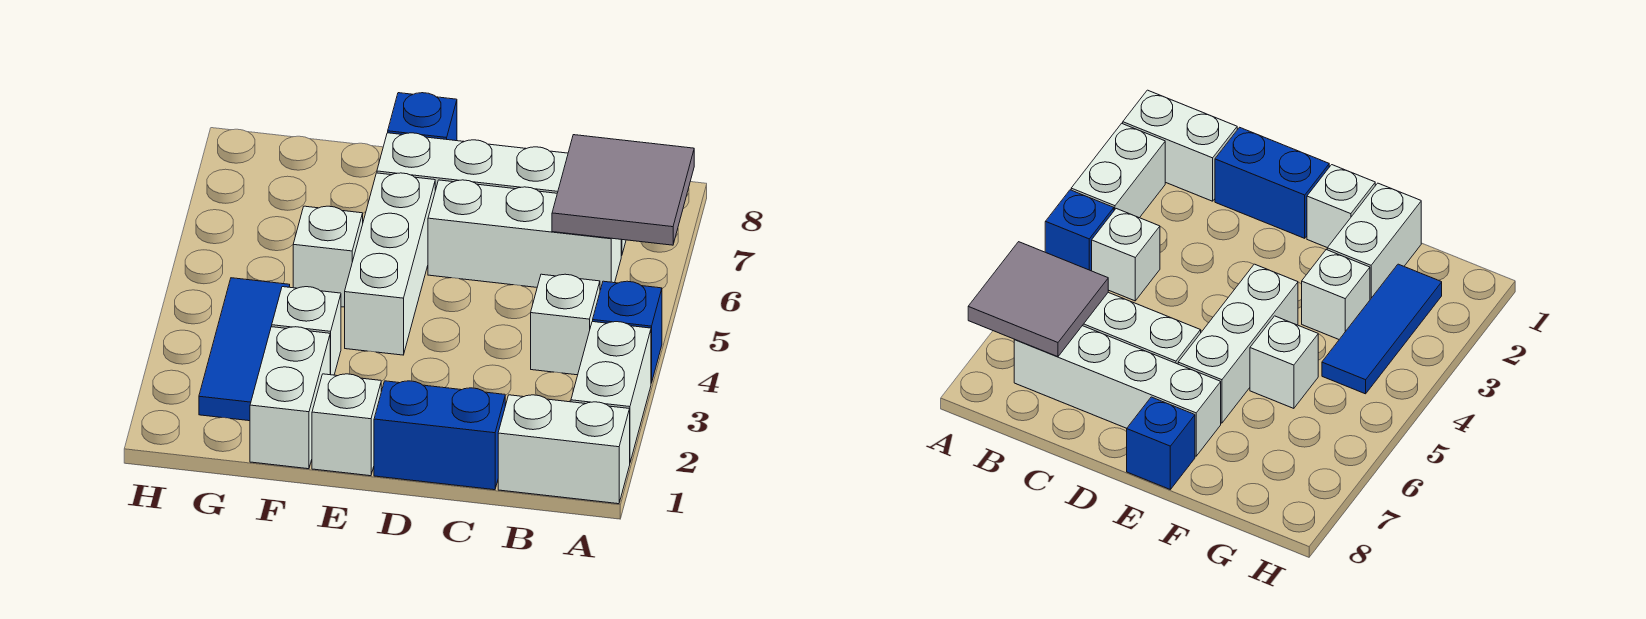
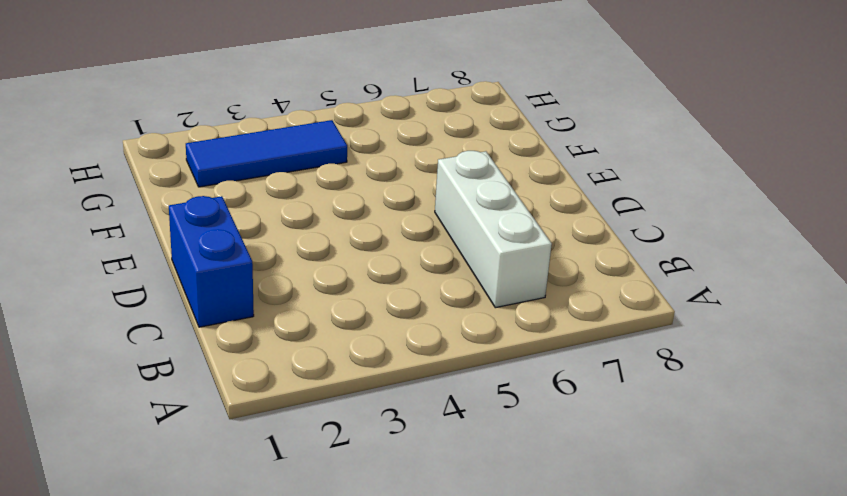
none -> white 1x2 brick [498,395,630,504]
none -> white 1x2 brick [571,322,651,462]
none -> blue 1x1 brick [593,281,662,383]

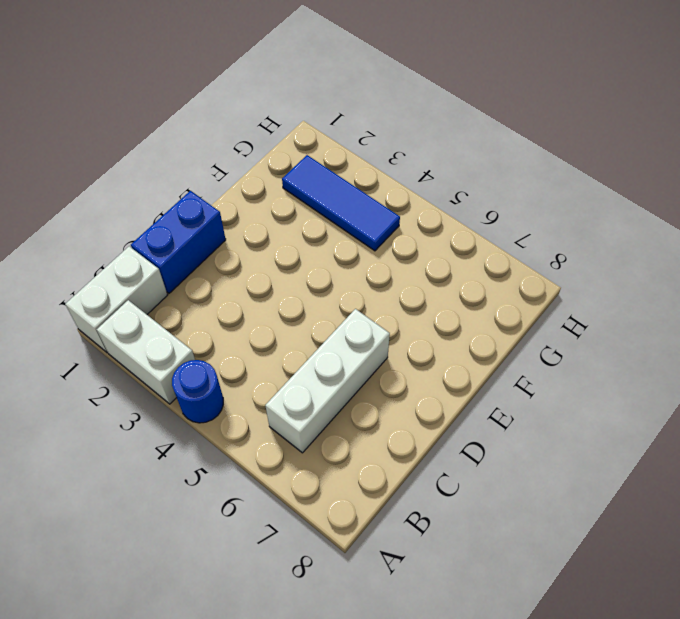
blue 1x1 round brick [172,360,223,423] -> blue 1x1 brick [593,281,662,383]
none -> white 1x1 brick [531,274,600,375]
none -> white 1x4 brick [377,133,626,256]
none -> white 1x1 brick [312,374,381,476]

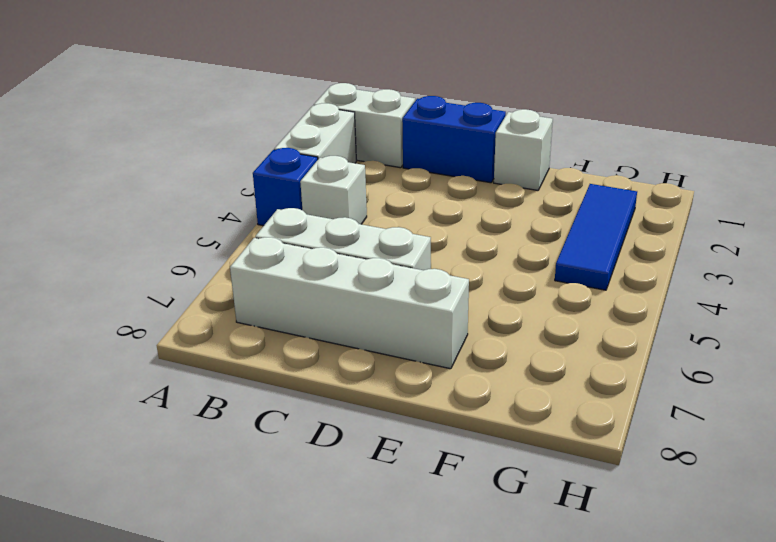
none -> white 1x3 brick [345,173,435,355]
none -> blue 1x1 brick [388,93,457,141]
none -> white 1x2 brick [250,327,330,469]

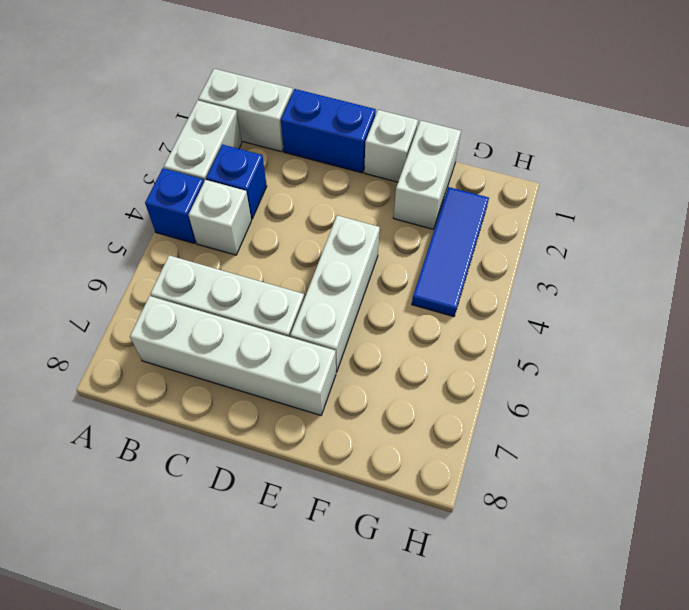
blue 1x1 brick [206,145,267,219] -> blue 1x1 brick moved to [388,93,457,141]
none -> white 1x1 brick [272,287,341,375]
none -> white 1x1 brick [293,206,363,307]
none -> grey 2x2 tile [552,135,694,245]

